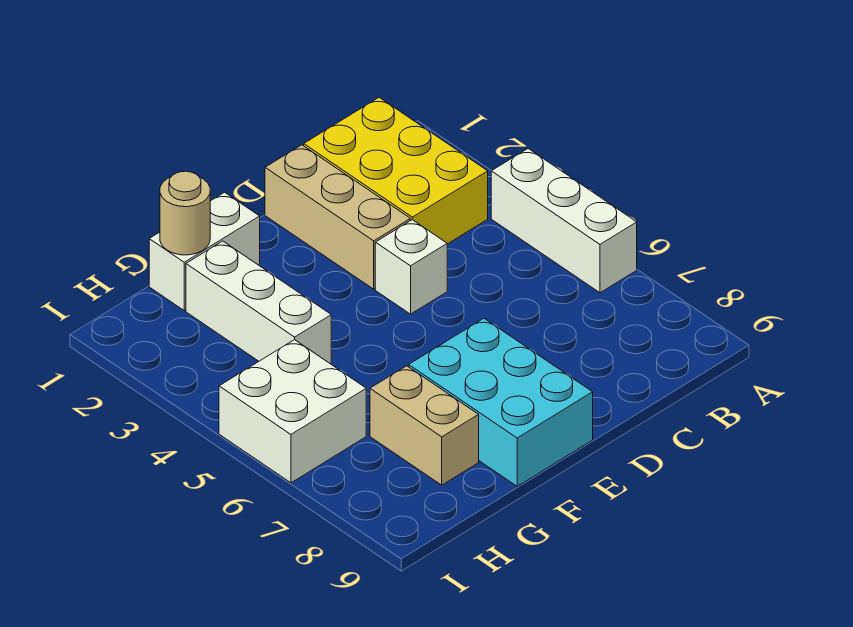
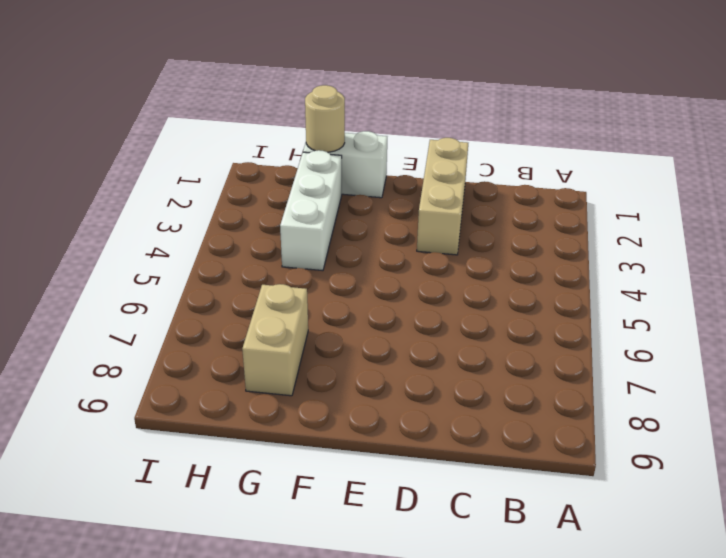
none -> white 1x3 brick [491,149,637,293]
none -> yellow 2x3 brick [304,97,488,244]

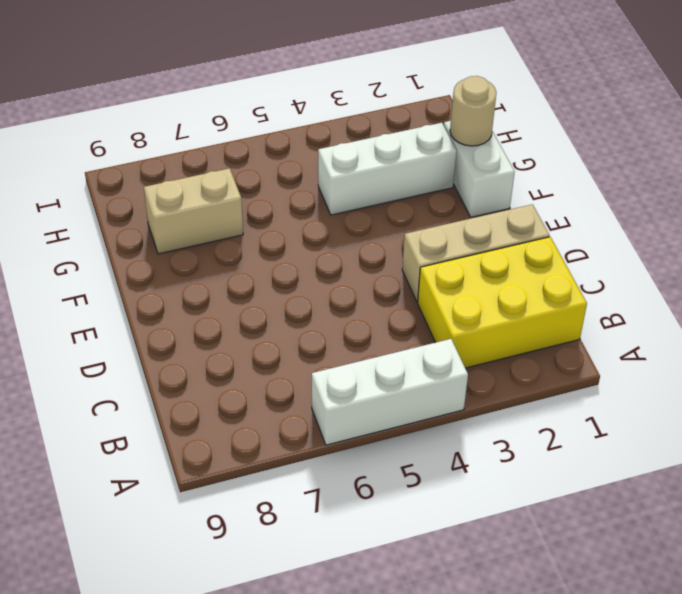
none -> white 1x1 brick [375,220,447,314]
none -> cyan 2x3 brick [409,318,593,486]

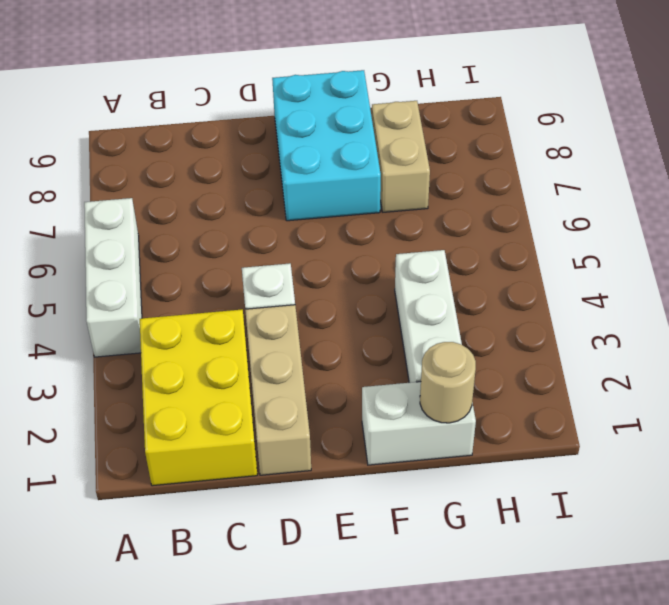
none -> white 2x2 brick [219,340,366,483]

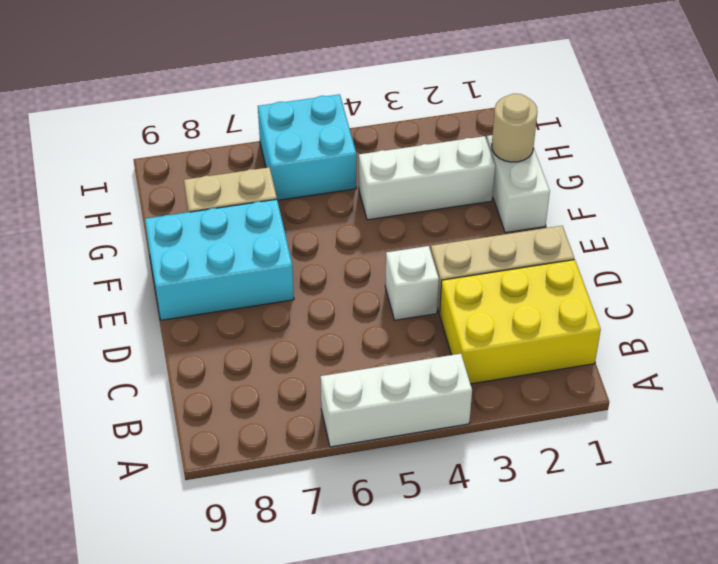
cyan 2x2 brick [258,94,356,200] -> white 2x2 brick [219,340,366,483]

